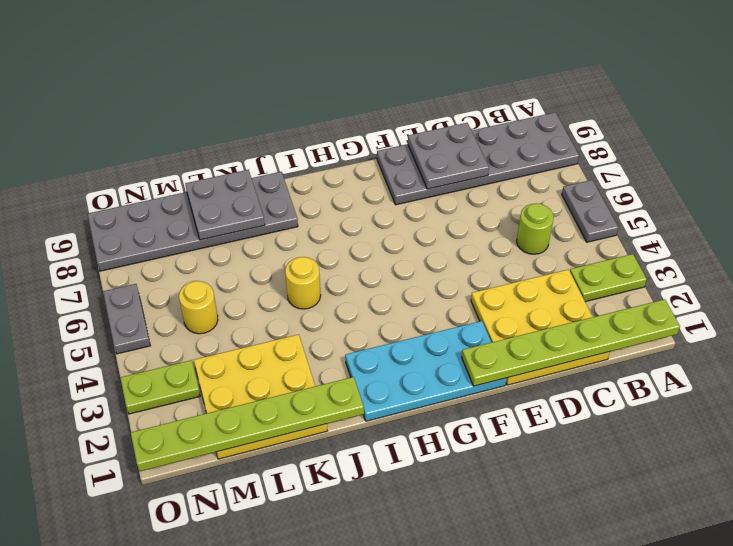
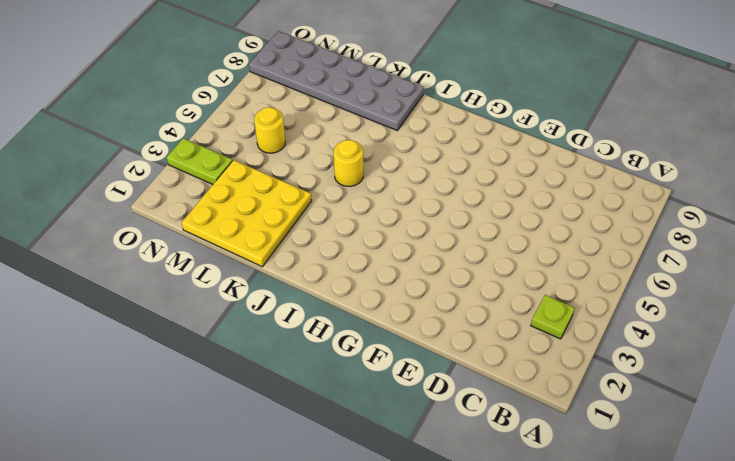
lime 1x1 plate [531,295,575,339] -> lime 1x2 plate [570,254,647,302]
none -> grey 1x2 plate [562,180,618,242]
none -> grey 2x6 plate [377,112,579,205]
none -> yellow 3x3 plate [471,269,610,385]

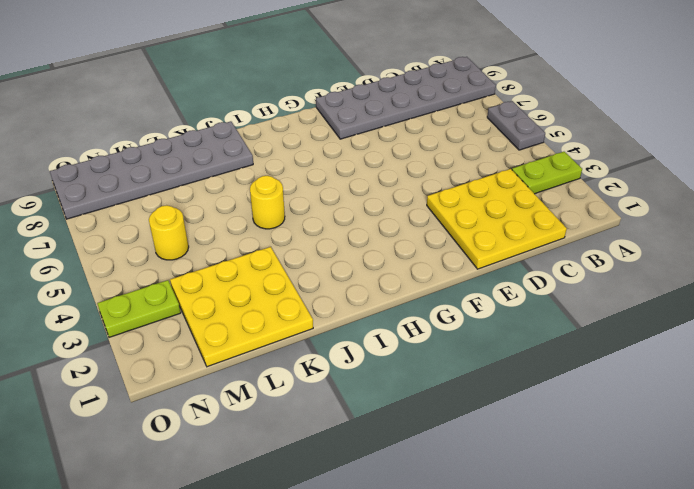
none -> lime 1x1 round brick [517,204,554,254]
none -> cyan 2x4 plate [345,321,507,421]
none -> grey 1x2 plate [103,284,150,354]

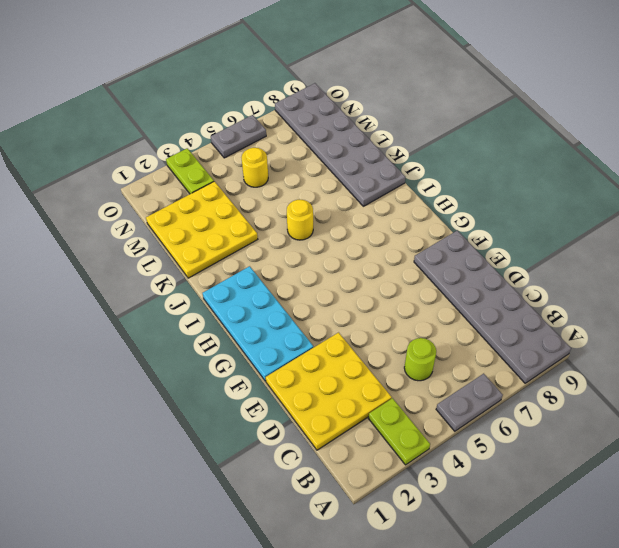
none -> lime 1x6 plate [462,299,680,386]
none -> grey 2x2 plate [408,123,489,189]
none -> lime 1x6 plate [131,377,364,471]

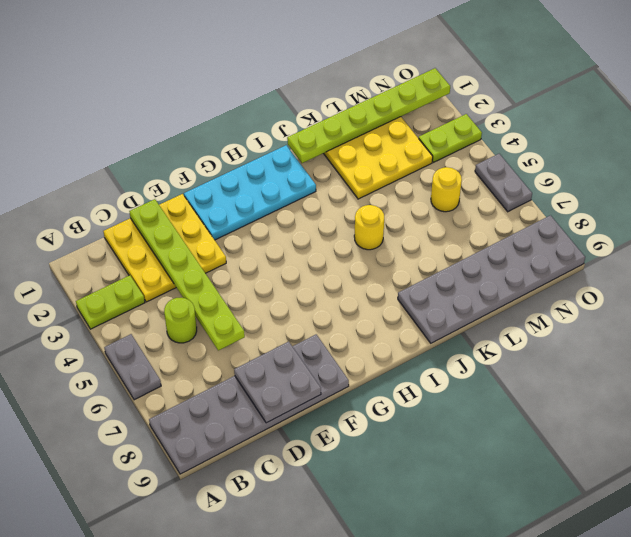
lime 1x6 plate [129,199,245,350] -> lime 1x6 plate turned to [462,299,680,386]
none -> grey 2x2 plate [185,170,265,240]

